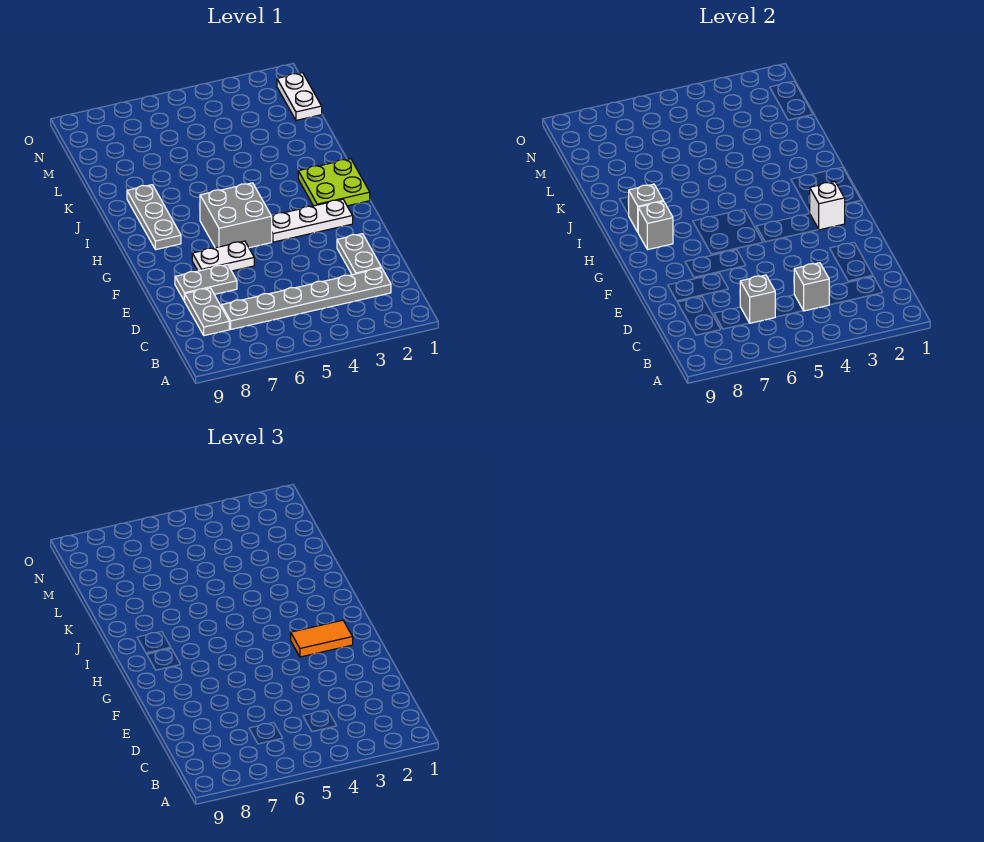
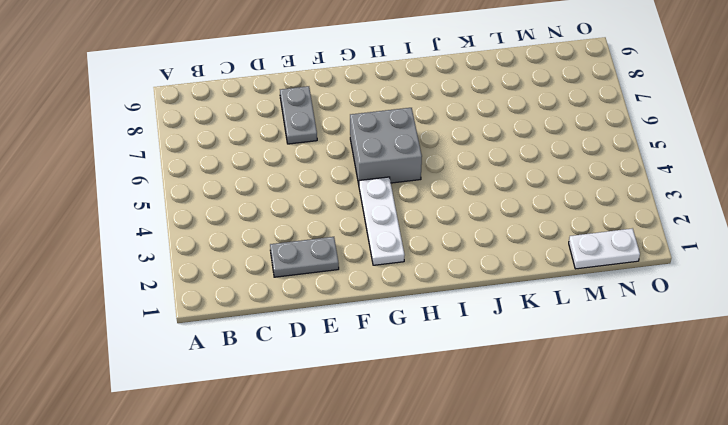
none -> grey 1x6 plate [221,268,391,329]
none -> grey 1x2 plate [185,288,229,336]
none -> white 1x2 plate [192,241,254,271]

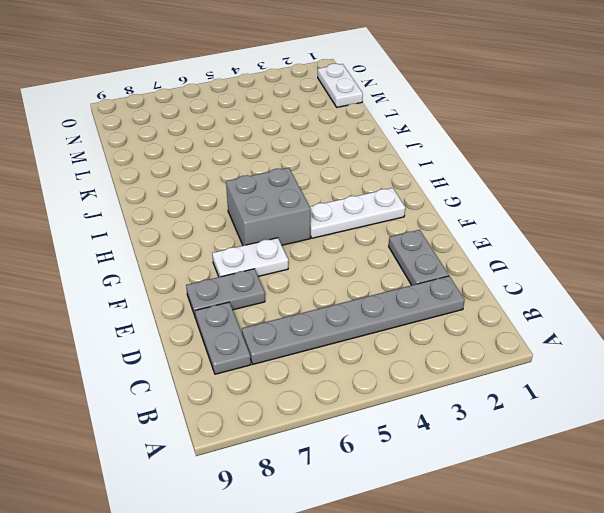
none -> lime 2x2 plate [298,159,370,206]
none -> grey 1x3 plate [127,185,181,250]
none -> grey 1x1 brick [794,263,829,311]

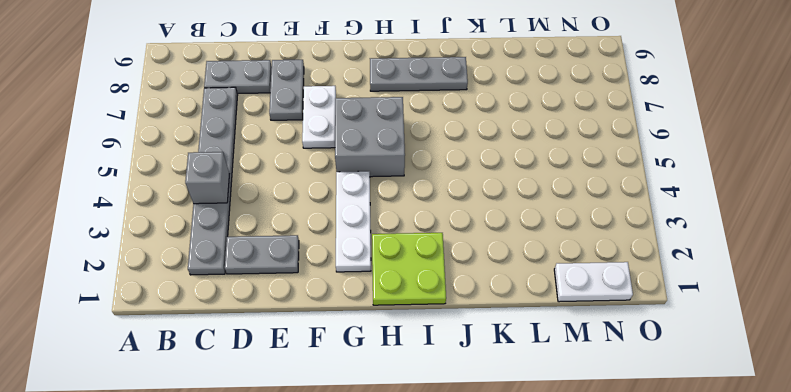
none -> grey 1x1 brick [740,275,775,323]
none -> white 1x1 brick [810,182,845,230]
none -> grey 1x1 brick [638,201,673,250]

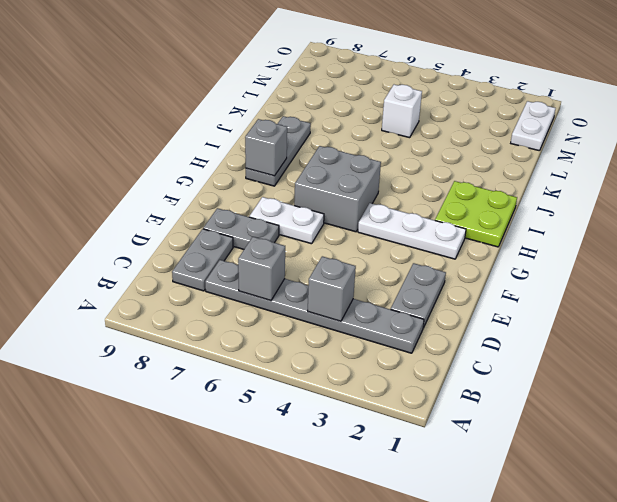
white 1x1 brick [382,85,422,138] -> white 1x1 brick moved to [810,182,845,230]
none -> grey 1x1 brick [629,184,663,232]
none -> orange 1x2 tile [291,620,353,657]

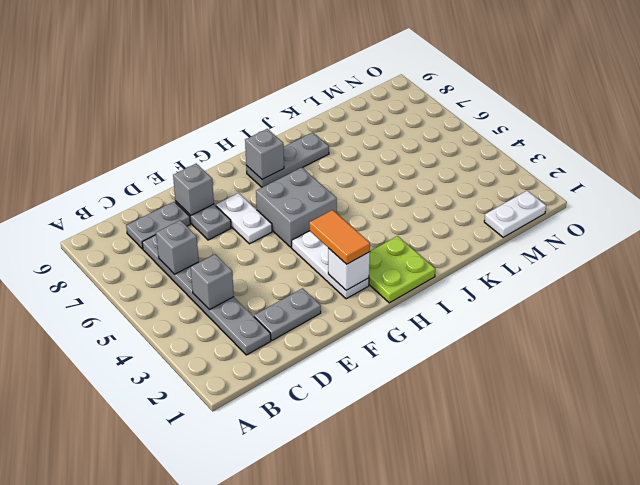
grey 1x1 brick [173,164,214,215] -> grey 1x1 brick moved to [629,184,663,232]

